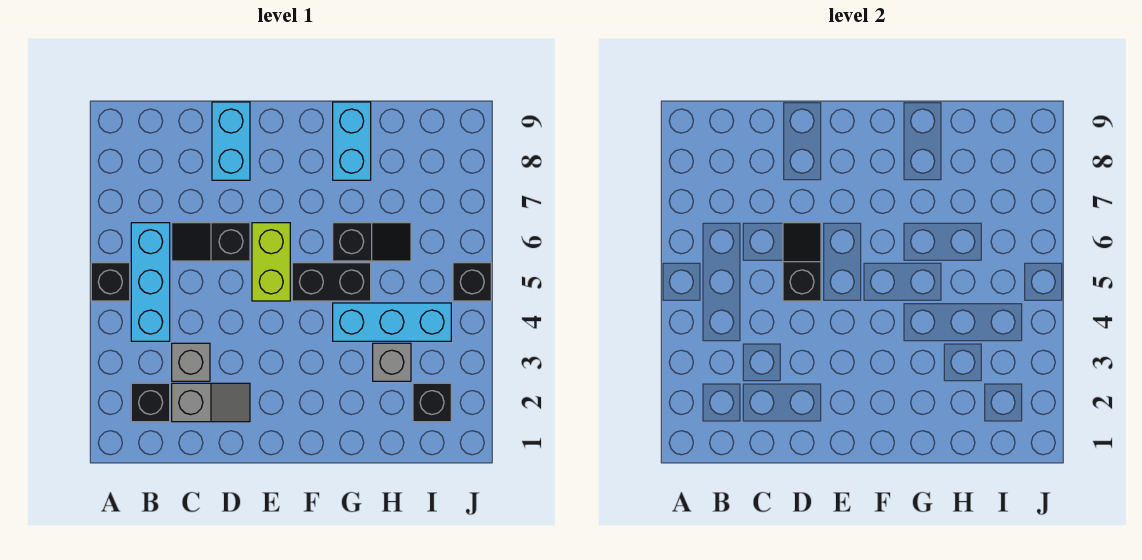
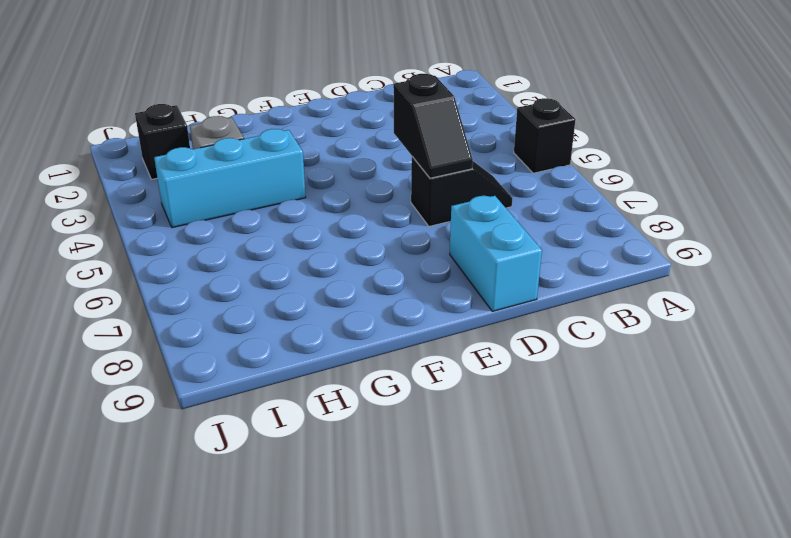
none -> black 1x1 brick [131,383,170,422]
none -> cyan 1x3 brick [131,223,170,341]
none -> grey 1x2 slope [172,383,250,422]

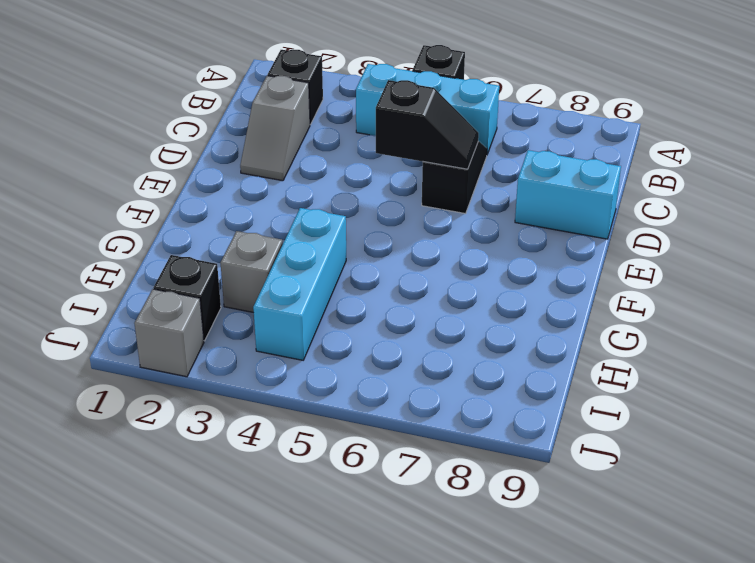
grey 1x1 brick [134,289,204,377] -> grey 1x1 brick moved to [172,343,210,381]
none -> lime 1x2 brick [252,223,290,301]
none -> black 1x2 brick [292,263,371,301]
none -> black 1x2 slope [333,223,411,261]

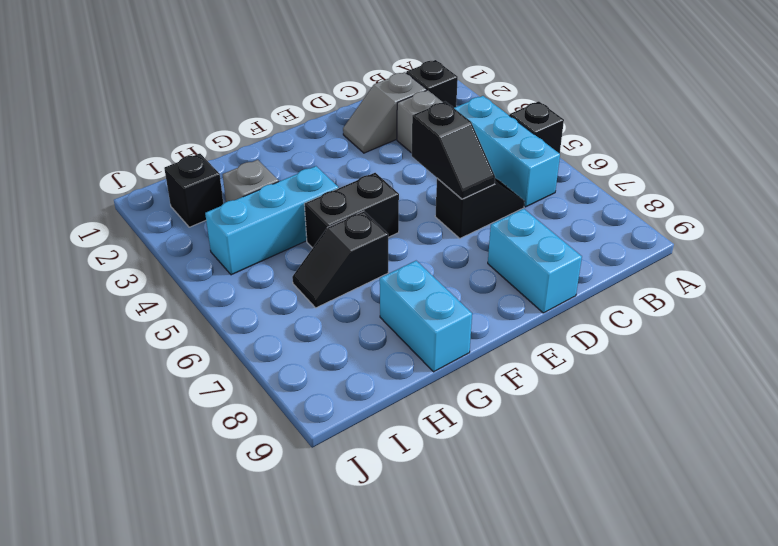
none -> lime 1x2 brick [252,223,290,301]
none -> black 1x1 brick [453,263,491,301]

